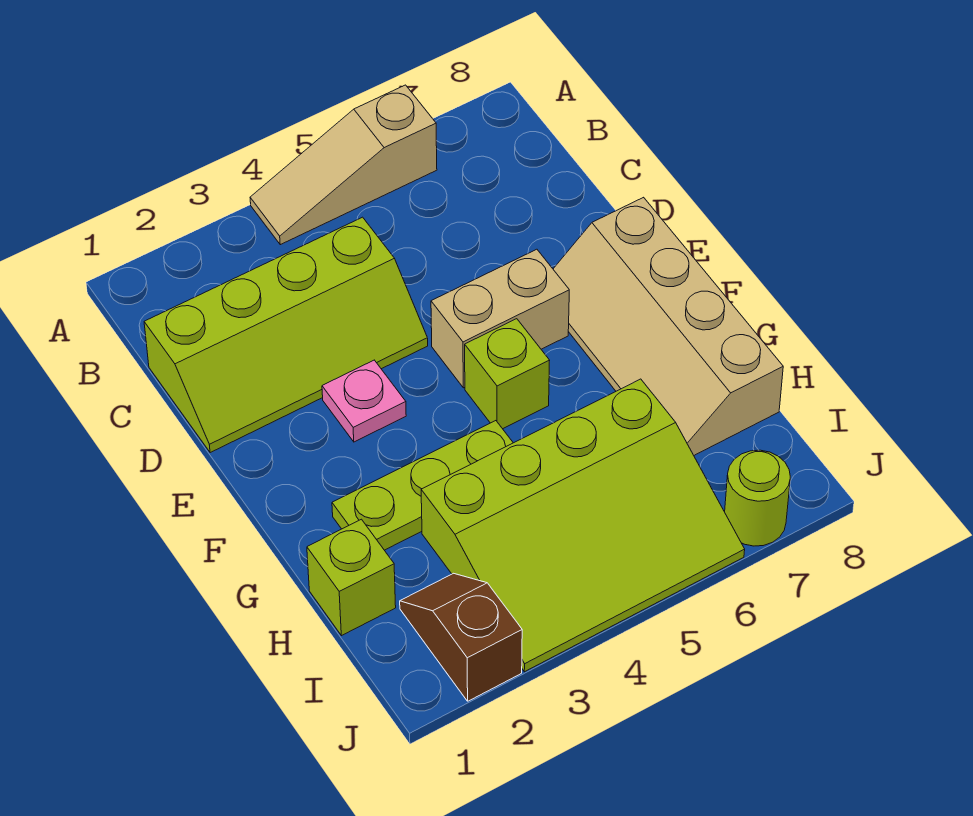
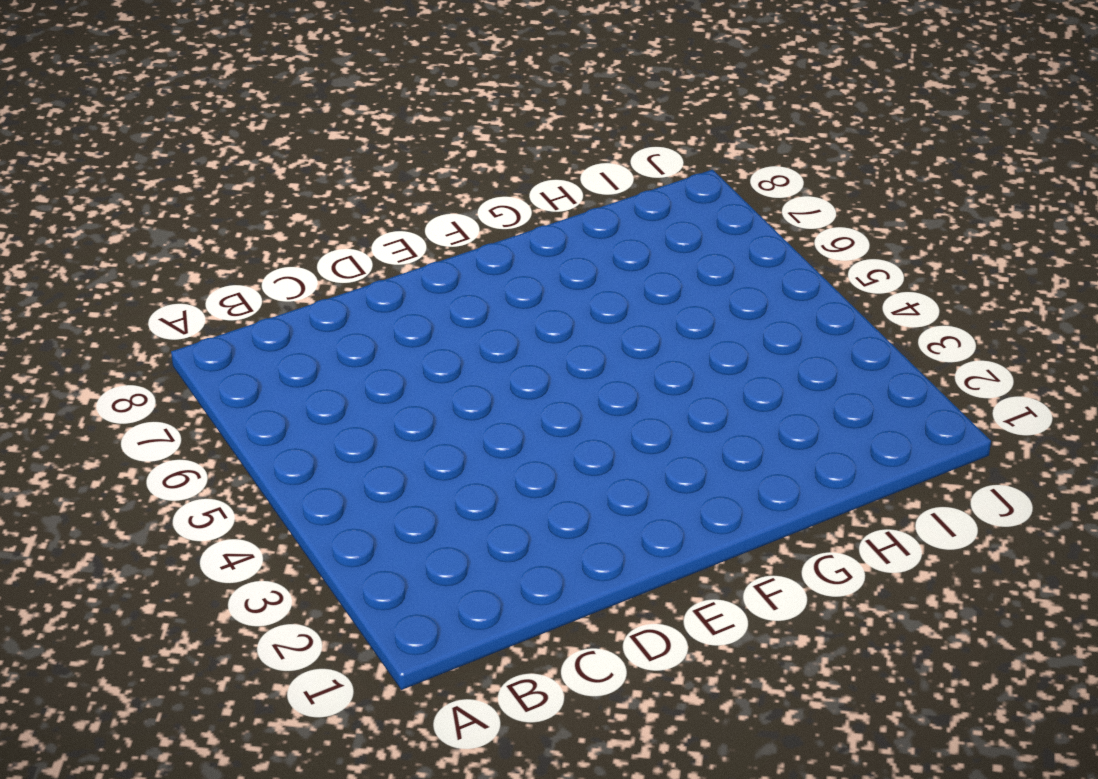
none -> tan 1x3 slope [250,85,437,245]
none -> lime 2x4 slope [144,217,428,453]

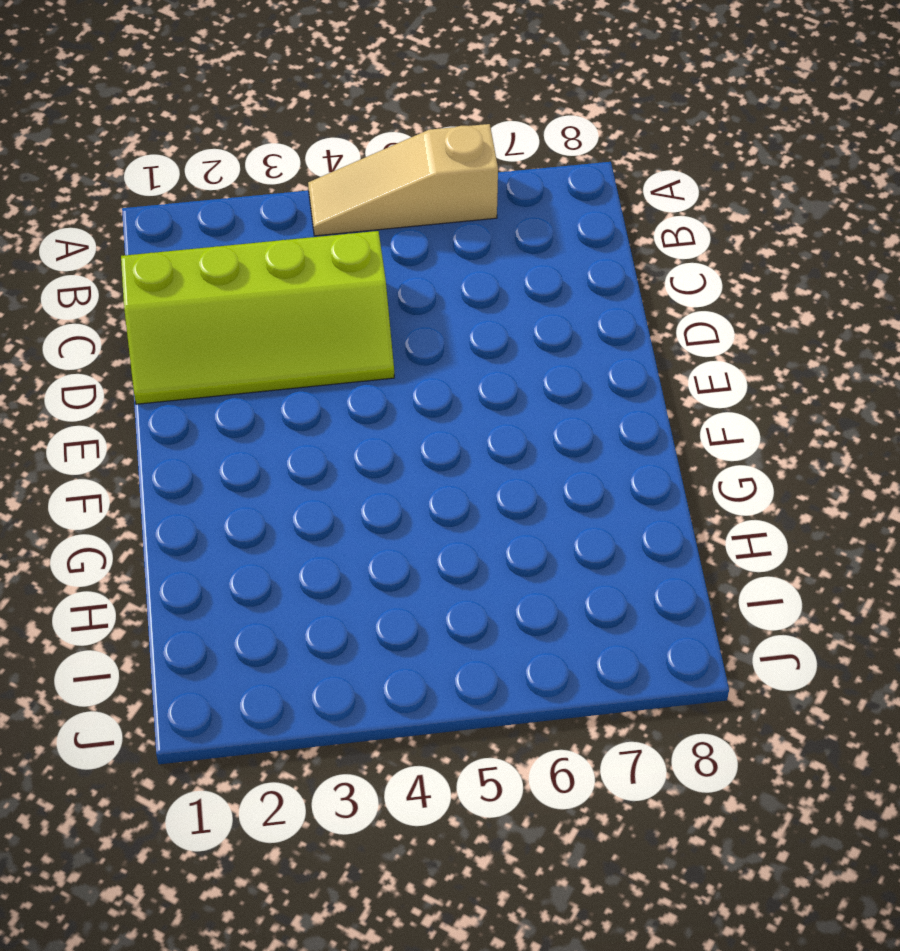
none -> pink 1x1 plate [322,360,406,442]
none -> tan 1x2 brick [431,249,569,388]

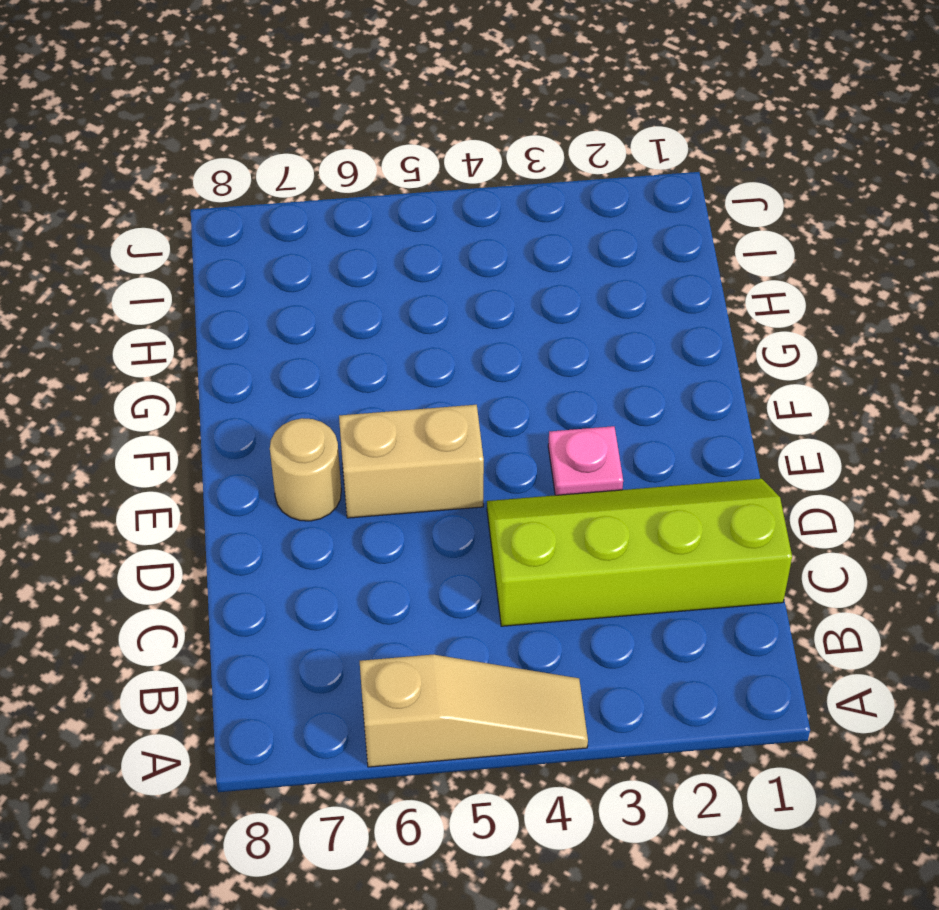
tan 1x1 round brick [270,418,341,521] -> tan 2x4 slope [553,197,783,455]
none -> lime 1x1 brick [465,319,550,429]
none -> lime 1x3 plate [332,421,513,550]

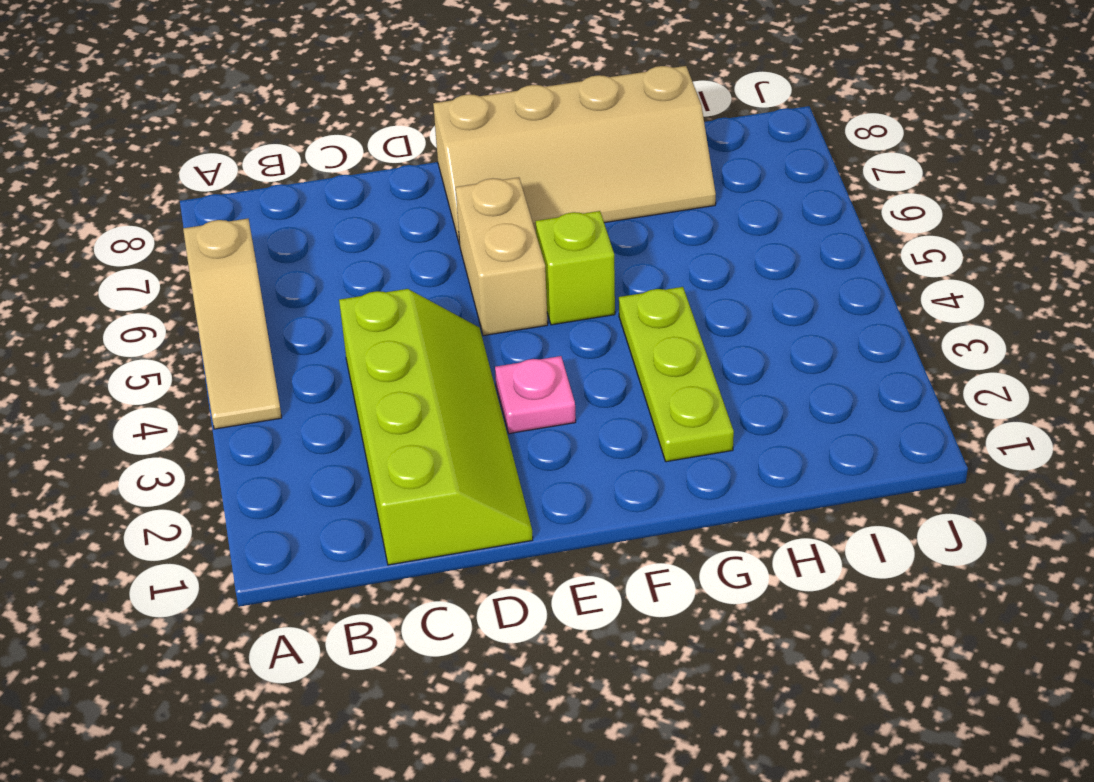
none -> lime 1x1 brick [307,519,396,636]
none -> lime 3x4 slope [421,379,745,672]

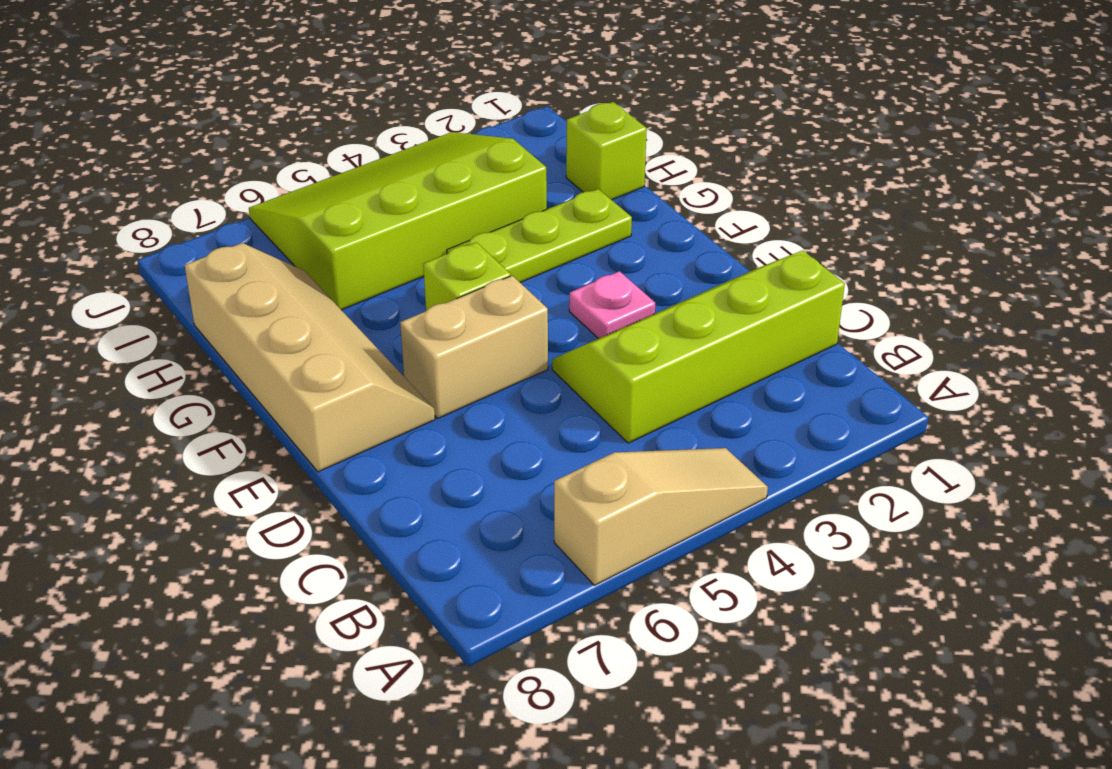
none -> brown 1x2 slope [400,573,522,701]
none -> lime 1x1 round brick [725,450,790,546]

